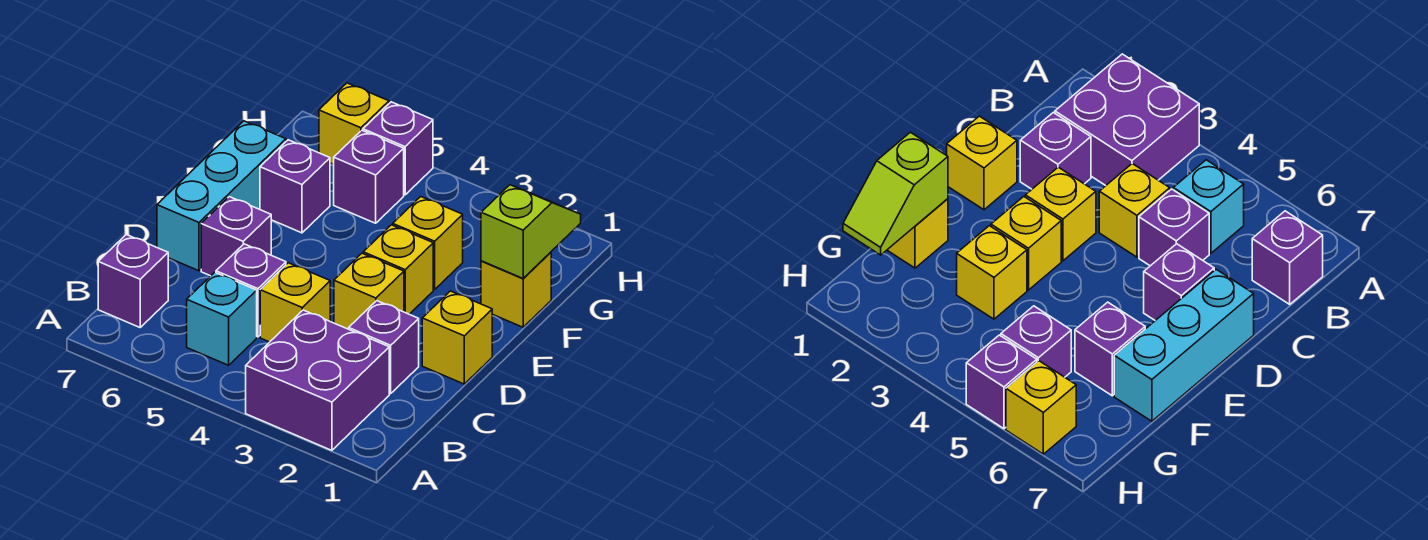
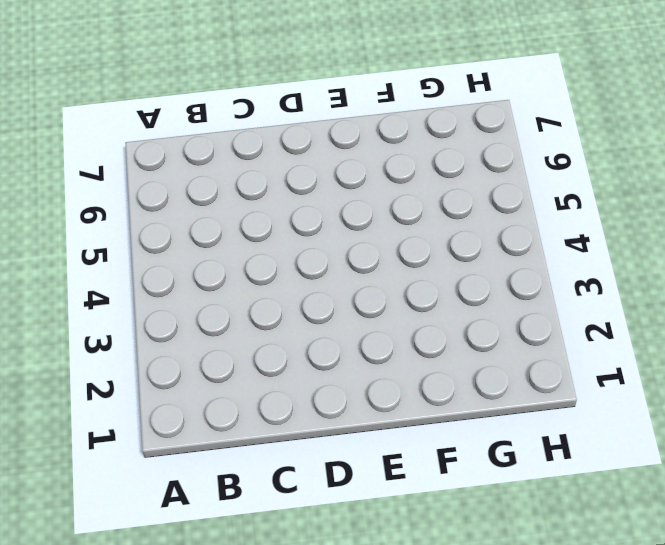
none -> purple 2x2 brick [246,310,389,450]
none -> cyan 1x1 brick [187,272,257,365]
none -> purple 1x1 brick [98,235,168,327]

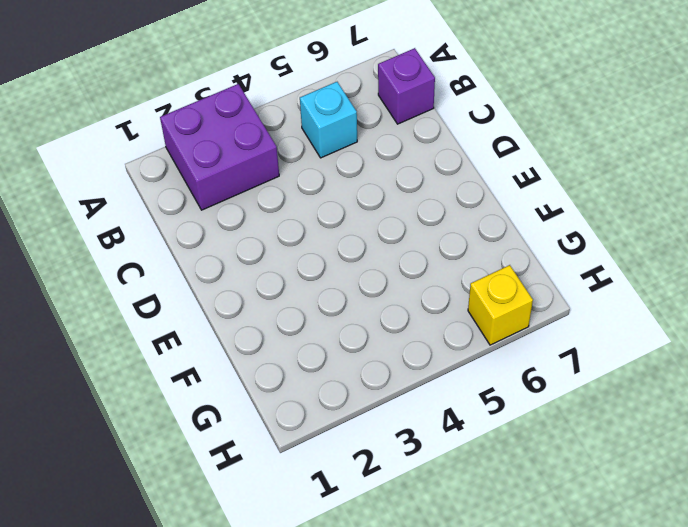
none -> purple 1x1 brick [349,301,419,394]
none -> yellow 1x1 brick [260,263,330,342]
none -> purple 1x1 brick [216,244,286,337]

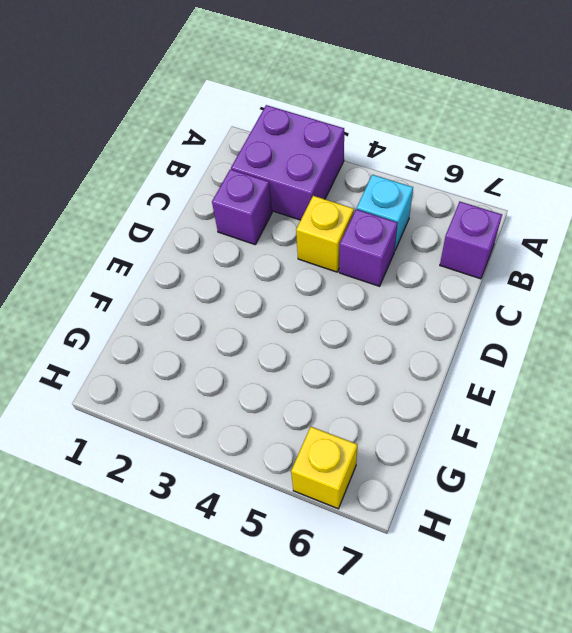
none -> yellow 1x1 brick [422,291,492,384]
none -> yellow 1x1 brick [334,253,404,329]
none -> purple 1x1 brick [201,197,271,276]

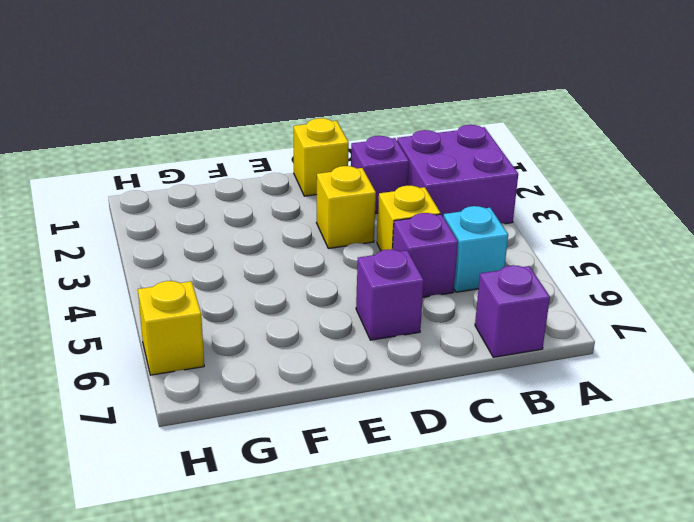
none -> cyan 1x3 brick [157,121,286,271]
none -> yellow 1x1 brick [363,225,433,314]
none -> yellow 1x1 brick [481,252,551,327]

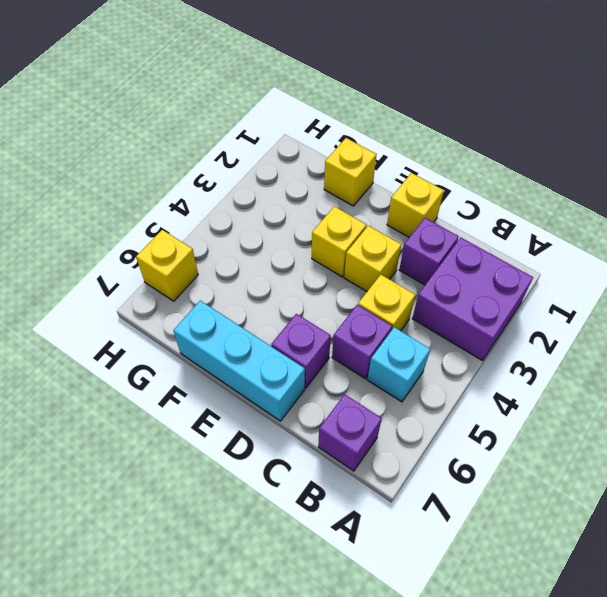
none -> yellow 1x1 brick [393,197,463,289]
none -> purple 1x1 brick [260,140,330,233]
none -> purple 1x1 brick [334,130,404,223]

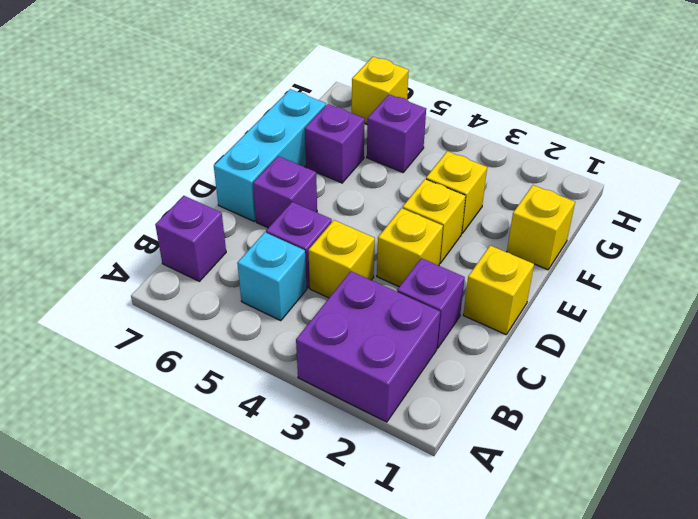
none -> purple 1x1 brick [363,102,433,195]
none -> lime 1x2 slope [481,185,581,278]

